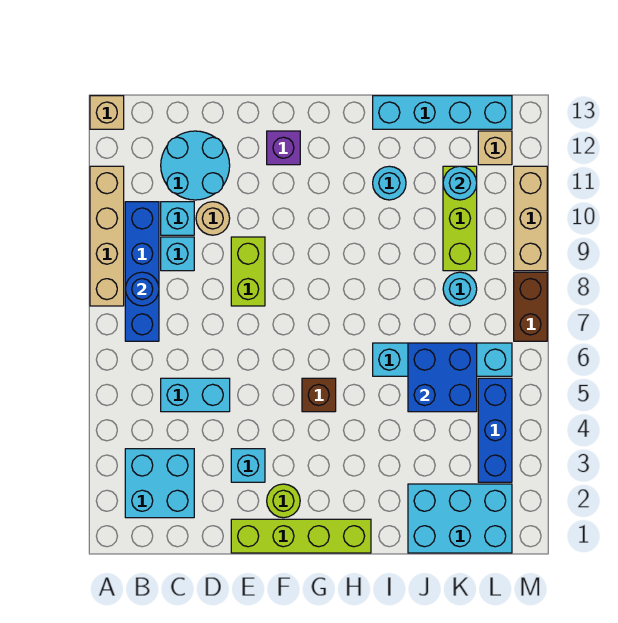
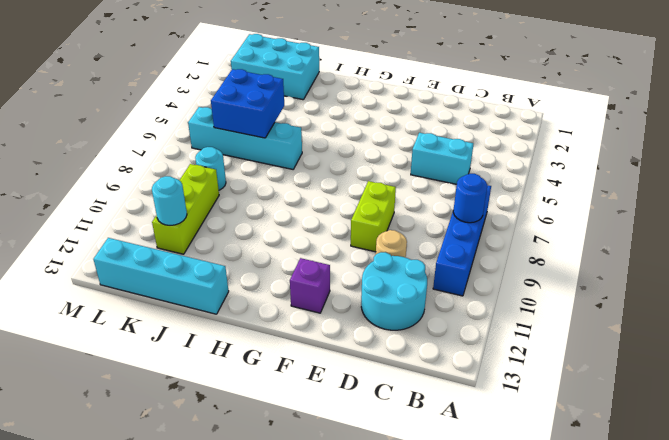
none -> tan 1x4 brick [90,166,124,306]
none -> tan 1x1 brick [90,96,124,129]
none -> cyan 2x2 brick [125,449,194,518]

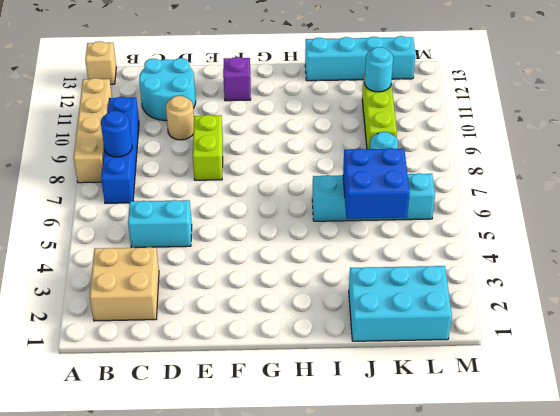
tan 2x2 brick [90,247,159,321] -> cyan 2x2 brick [125,449,194,518]
none -> cyan 1x1 brick [161,237,194,271]
none -> cyan 1x1 brick [161,202,194,235]
none -> lime 1x4 brick [231,519,371,553]

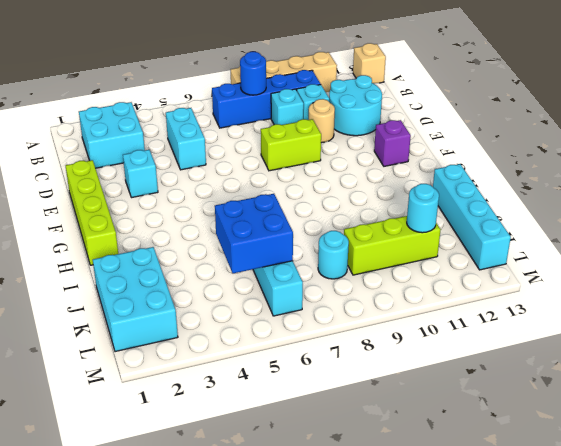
none -> lime 1x1 round brick [267,484,300,518]
none -> brown 1x1 brick [302,378,336,412]
none -> cyan 1x1 round brick [373,166,406,200]

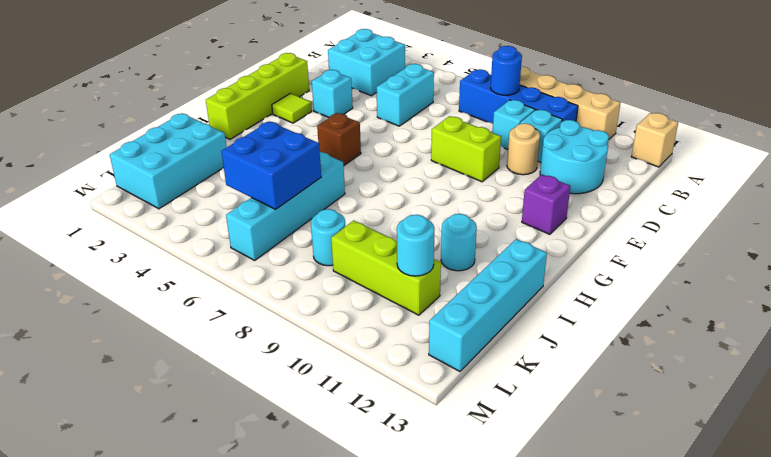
lime 1x1 tile [272,93,312,123] -> lime 1x1 round brick [267,484,300,518]
none -> blue 1x3 brick [478,378,512,482]
none -> tan 1x1 brick [478,131,512,165]
none -> brown 1x2 brick [514,272,547,341]

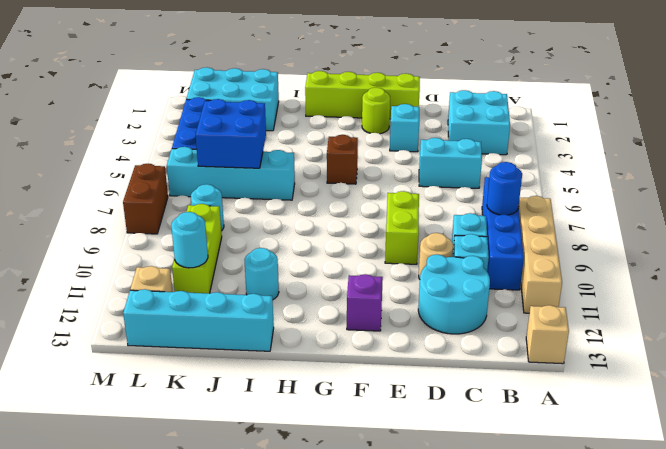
none -> tan 1x3 brick [514,166,547,271]

